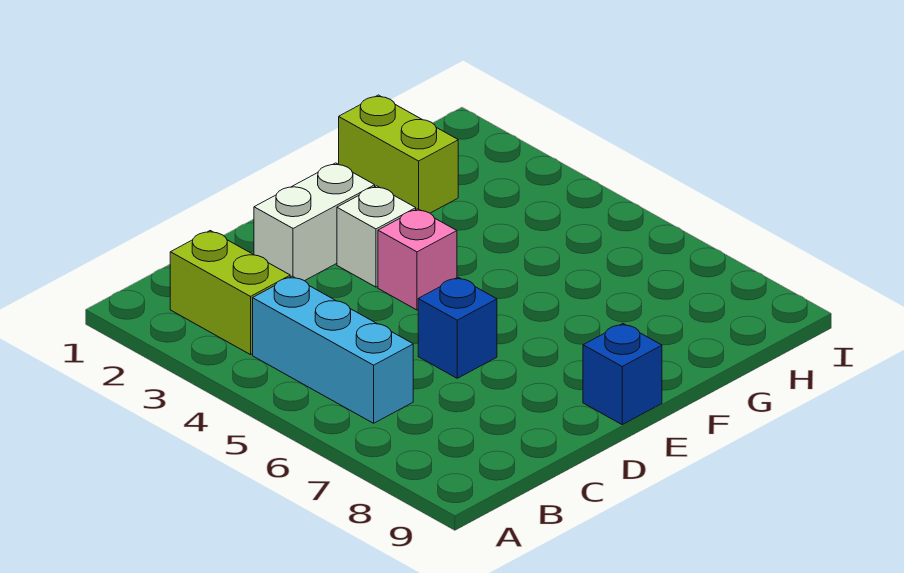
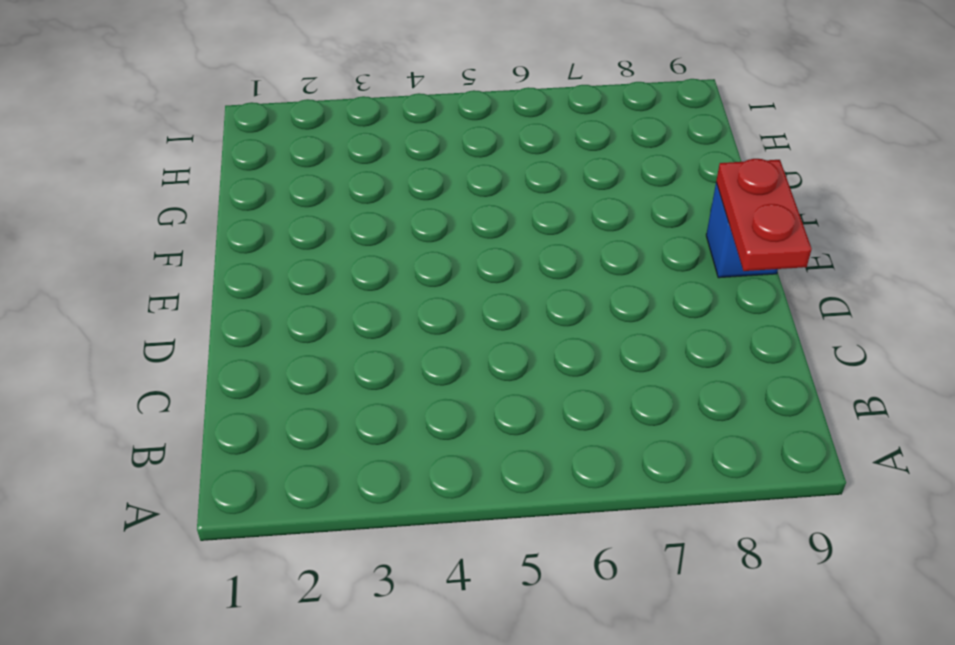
red 1x2 plate [716,159,812,271] -> none
none -> lime 1x2 brick [170,231,290,355]
none -> cyan 1x3 brick [253,276,413,423]

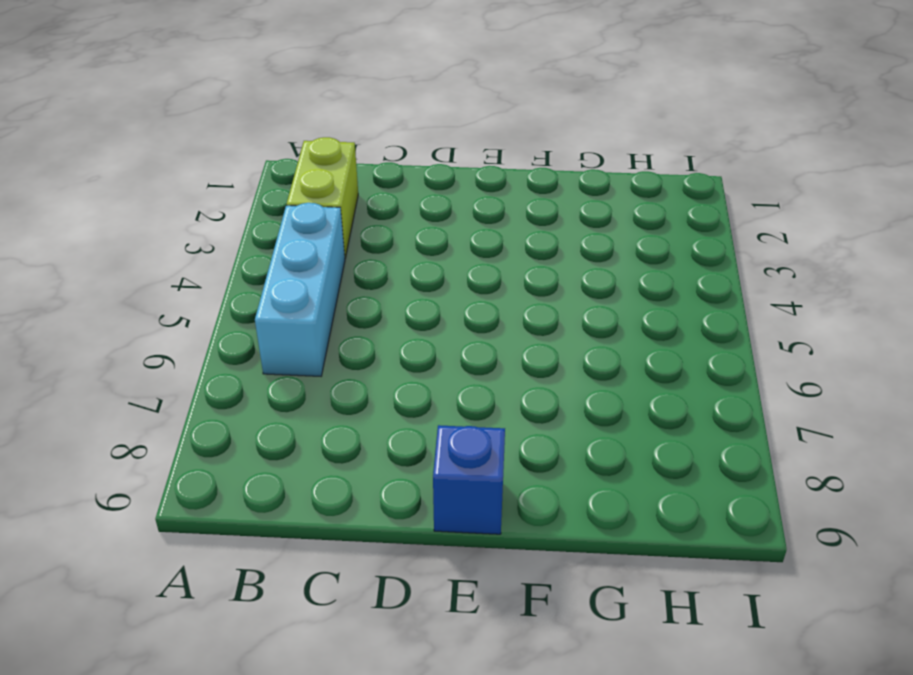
none -> white 1x2 brick [254,163,375,281]
none -> blue 1x1 brick [418,277,497,378]

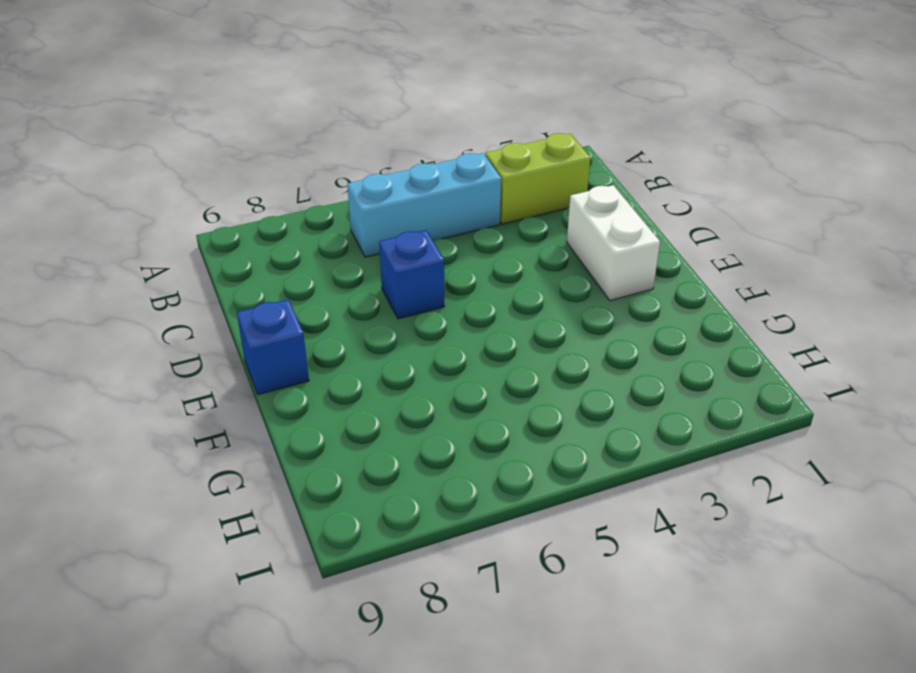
none -> white 1x1 brick [337,186,416,287]
none -> pink 1x1 brick [378,209,457,310]

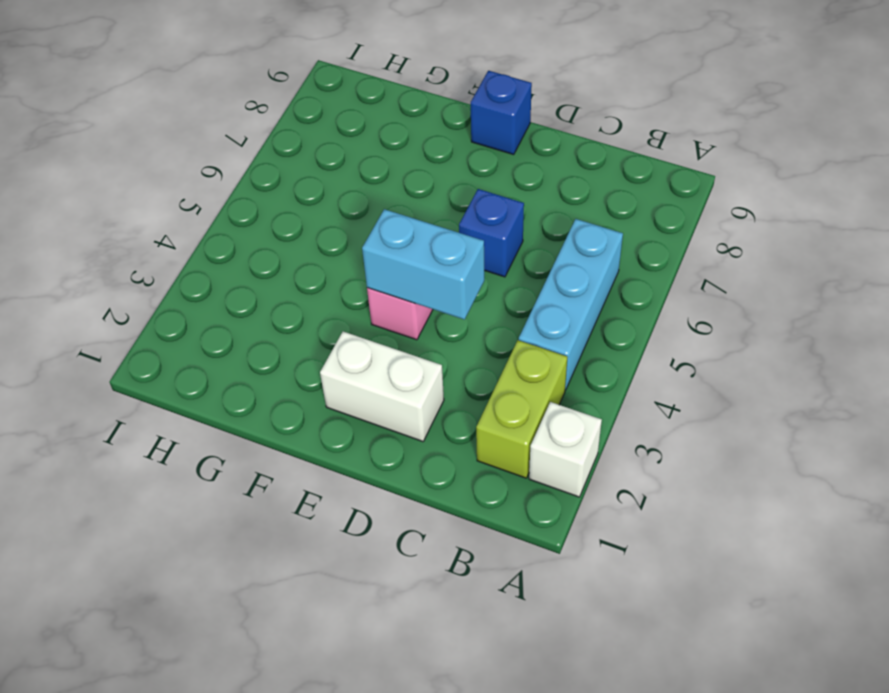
white 1x1 brick [529,402,602,497] -> white 1x1 brick moved to [337,186,416,287]
cyan 1x2 brick [362,209,484,320] -> none
none -> lime 1x2 brick [339,95,458,213]

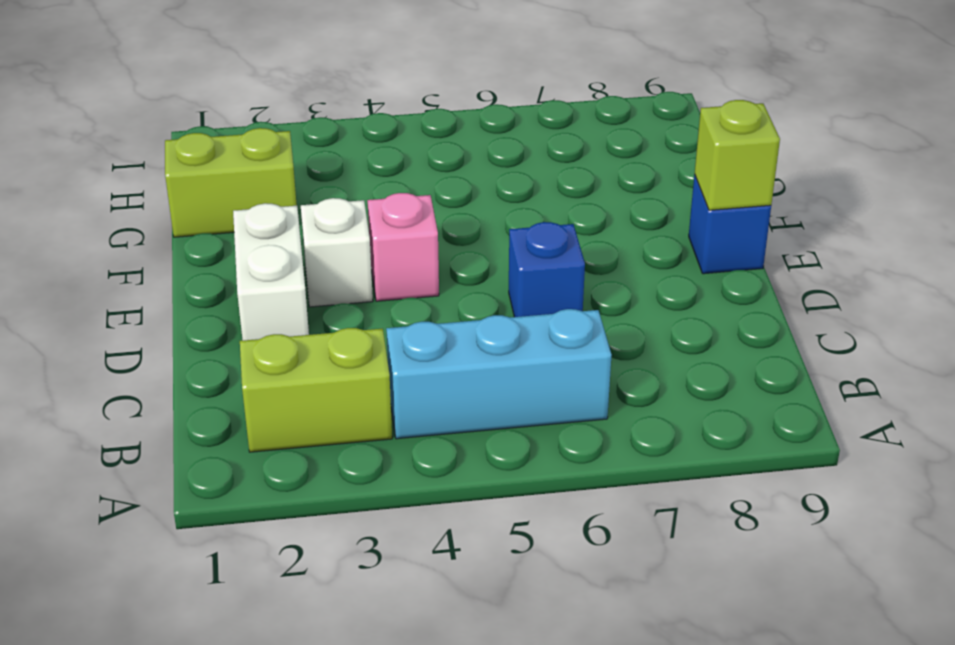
lime 1x1 brick [695,100,780,210] -> none

